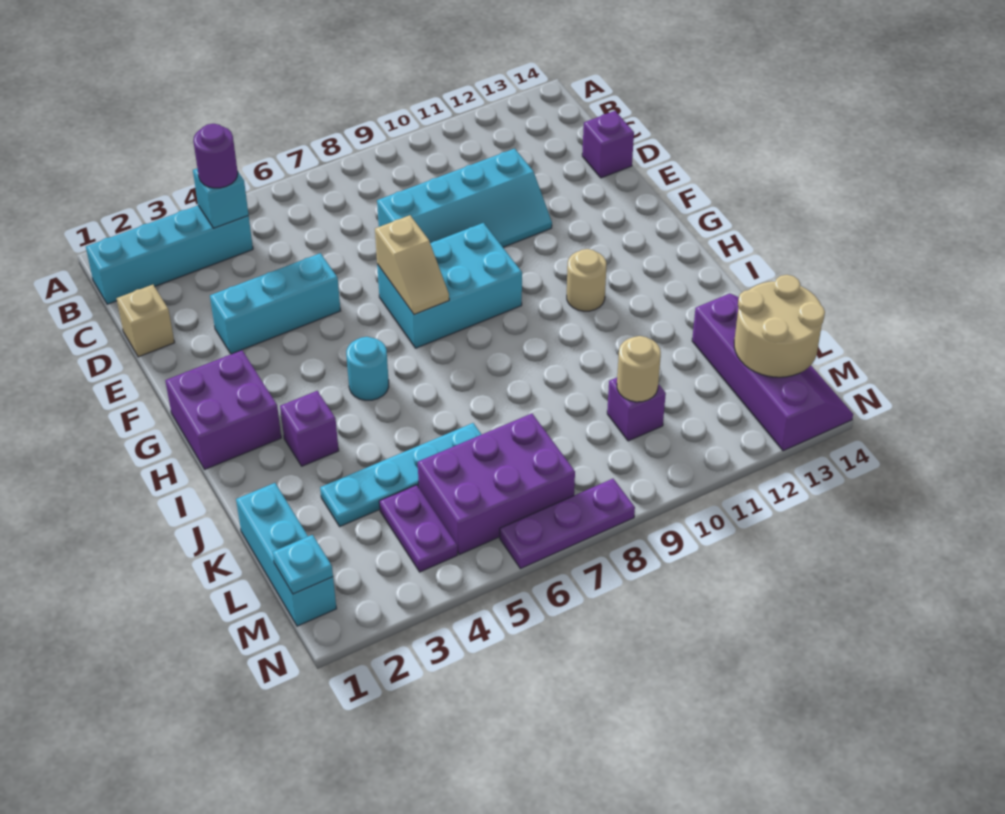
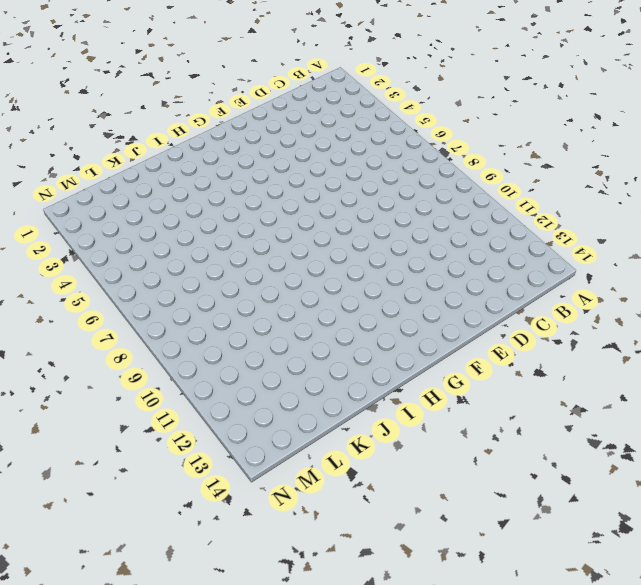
none -> cyan 1x4 brick [86,206,253,304]
none -> tan 1x1 brick [116,285,175,357]
none -> cyan 2x4 slope [377,148,552,247]

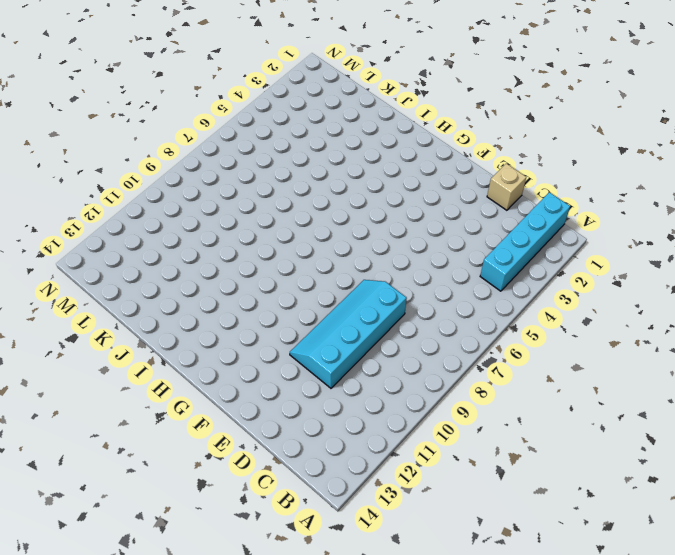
none -> purple 1x1 brick [582,111,634,178]
none -> cyan 1x3 brick [210,253,341,354]
none -> cyan 2x3 brick [377,223,522,348]

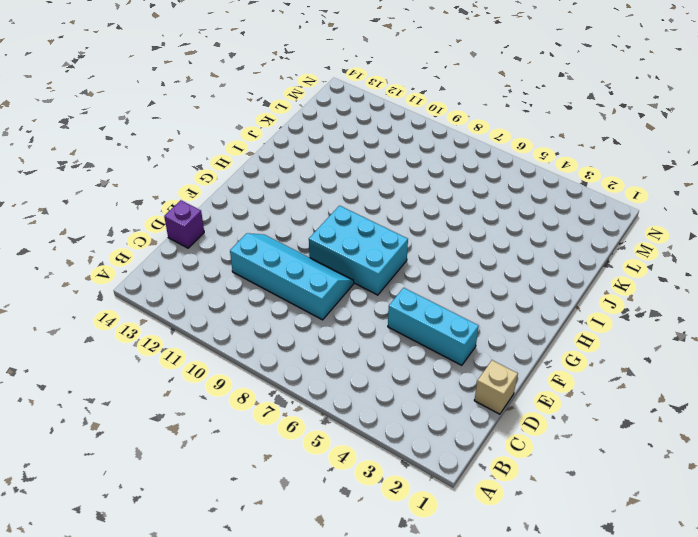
none -> cyan 1x4 brick [86,206,253,304]
none -> purple 2x2 brick [165,350,281,469]
none -> cyan 1x1 round brick [346,337,389,400]

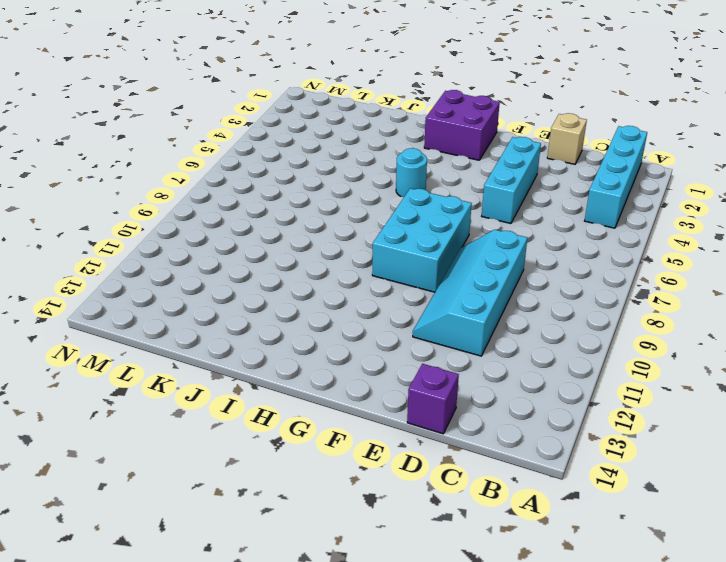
none -> tan 1x1 round brick [567,249,607,311]
none -> purple 1x1 brick [280,391,339,466]
none -> cyan 1x3 brick [236,483,336,626]

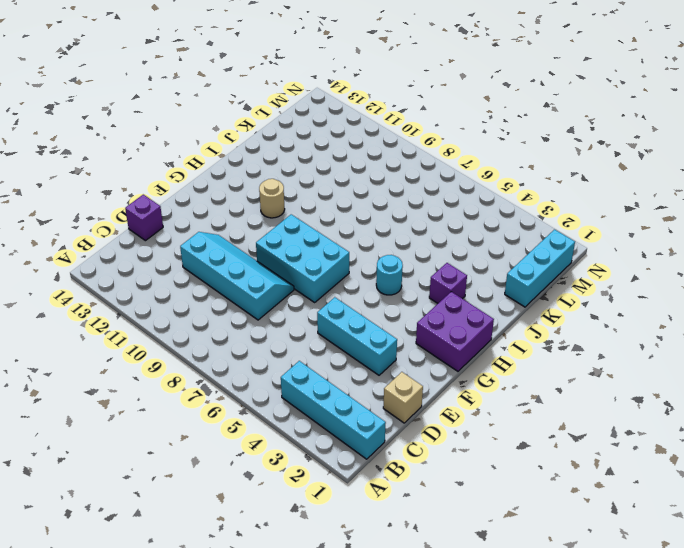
none -> cyan 1x4 plate [320,423,482,526]
none -> purple 2x4 slope [692,294,853,451]
none -> purple 1x2 plate [379,485,458,572]

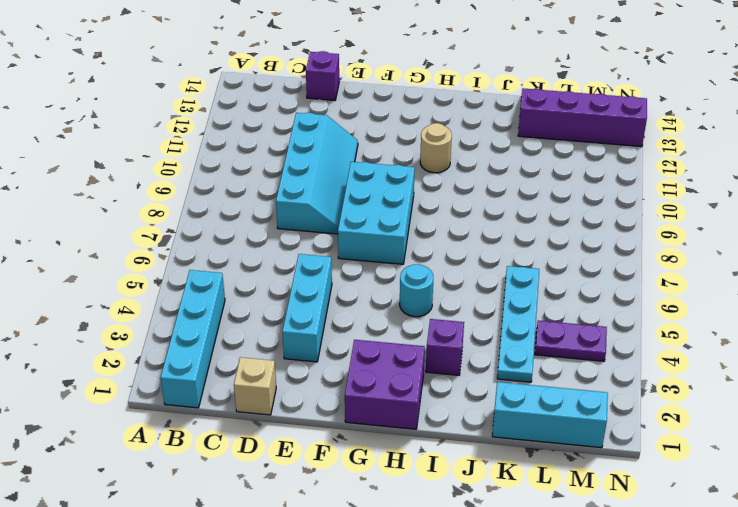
none -> purple 2x3 brick [418,414,575,555]
none -> purple 1x1 brick [607,378,666,441]
none -> purple 1x3 plate [500,479,635,569]

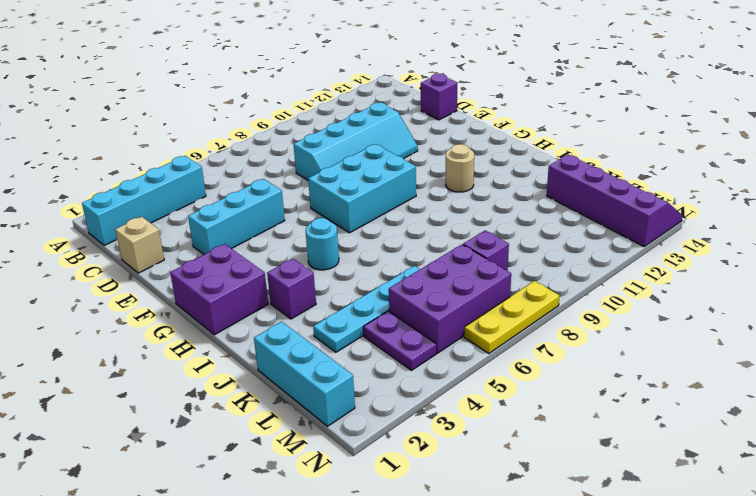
purple 1x1 brick [463,230,509,271] -> purple 1x1 brick moved to [607,378,666,441]
yellow 1x3 plate [464,281,559,353] -> purple 1x3 plate [500,479,635,569]
none -> cyan 1x1 brick [193,168,249,228]
none -> tan 1x2 slope [375,215,449,315]
none -> tan 1x1 round brick [617,336,661,402]

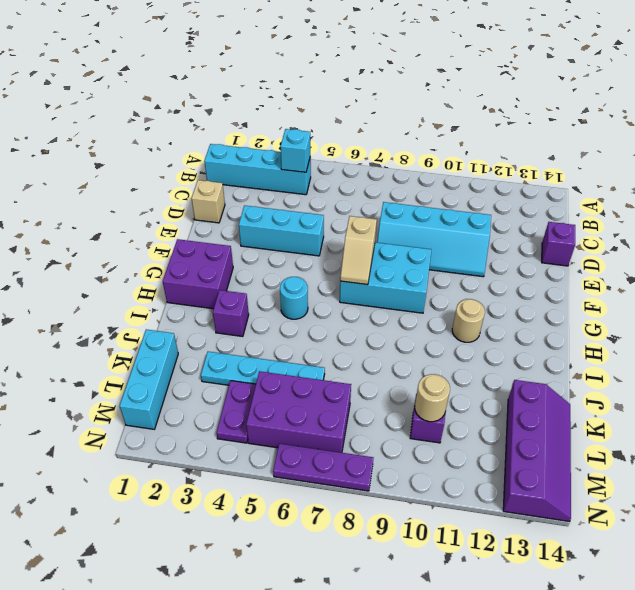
none -> tan 2x2 round brick [734,275,825,377]
none -> cyan 1x1 plate [273,535,333,594]
none -> purple 1x1 round brick [193,124,238,188]

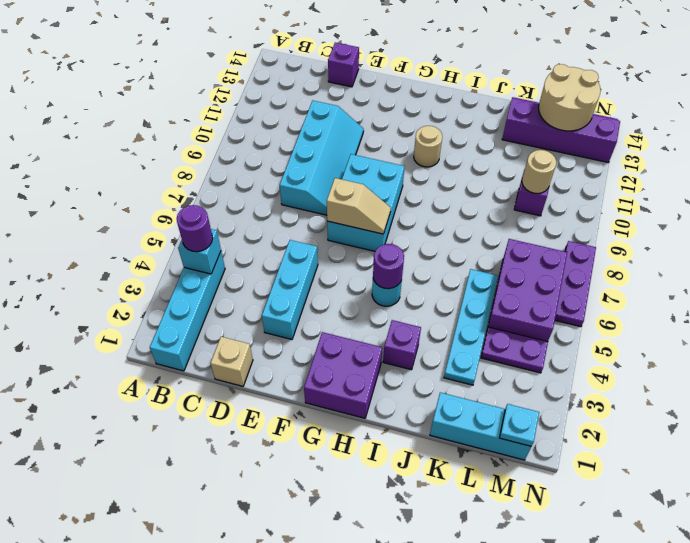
purple 1x1 round brick [373,244,404,289] -> none

